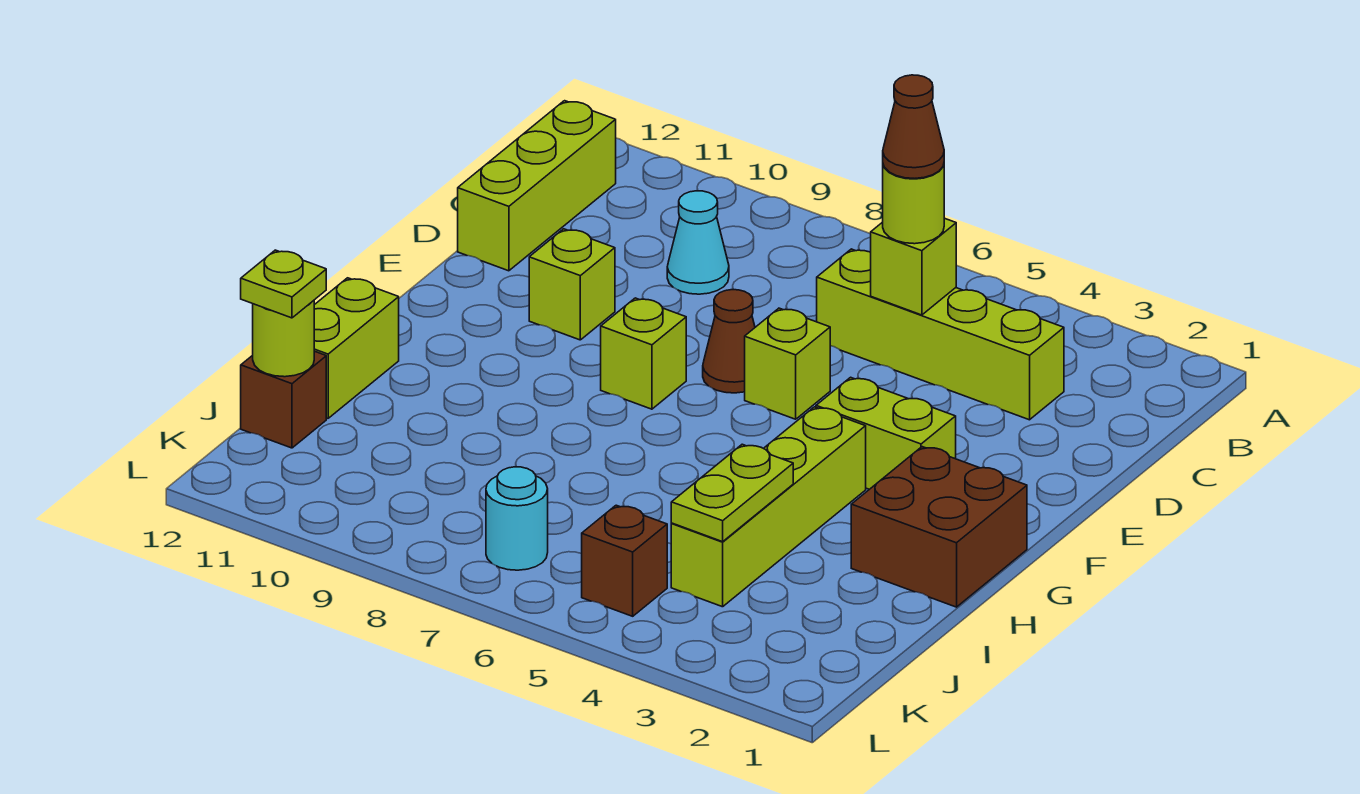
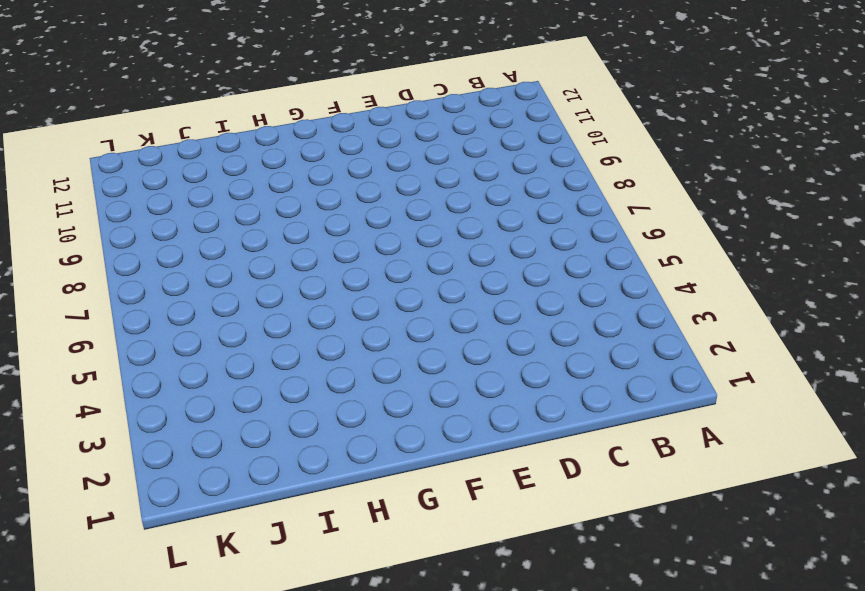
none -> lime 1x3 brick [458,101,616,271]
none -> lime 1x4 brick [817,249,1064,420]
none -> cyan 1x1 cone [667,191,729,294]

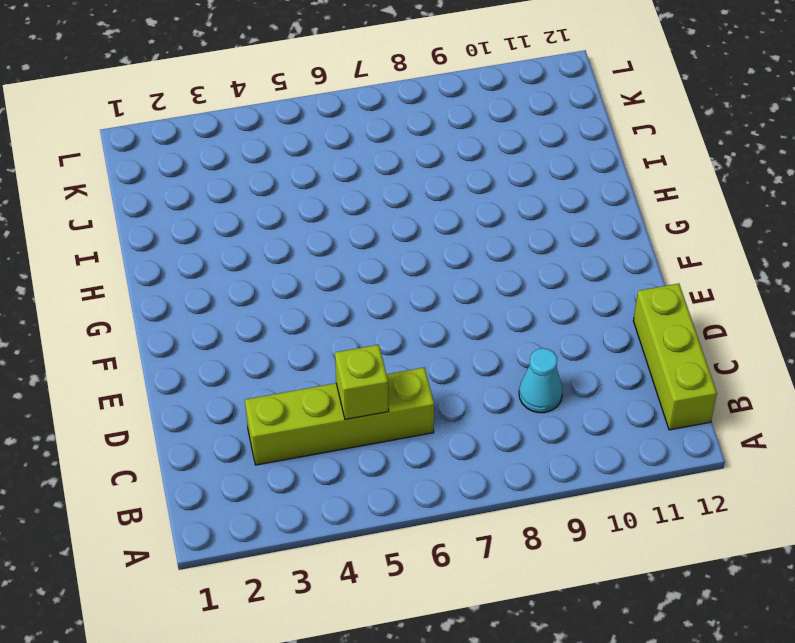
none -> lime 1x1 brick [745,308,830,419]
none -> brown 1x1 cone [703,290,755,393]
none -> lime 1x1 brick [529,229,615,340]

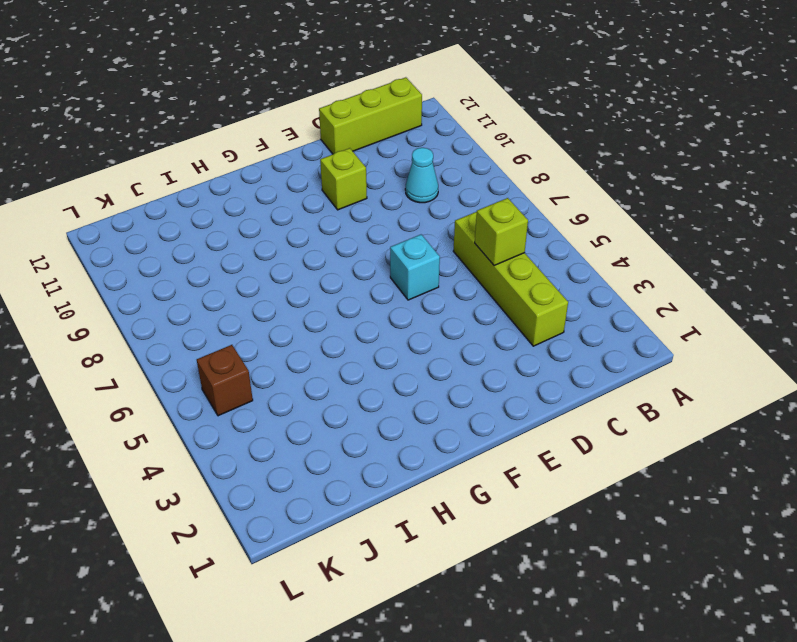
cyan 1x1 brick [390,234,440,300] -> lime 1x1 brick [745,308,830,419]
none -> brown 1x1 cone [703,290,755,393]
none -> lime 1x2 brick [816,377,956,489]
none -> lime 1x1 brick [601,298,686,409]

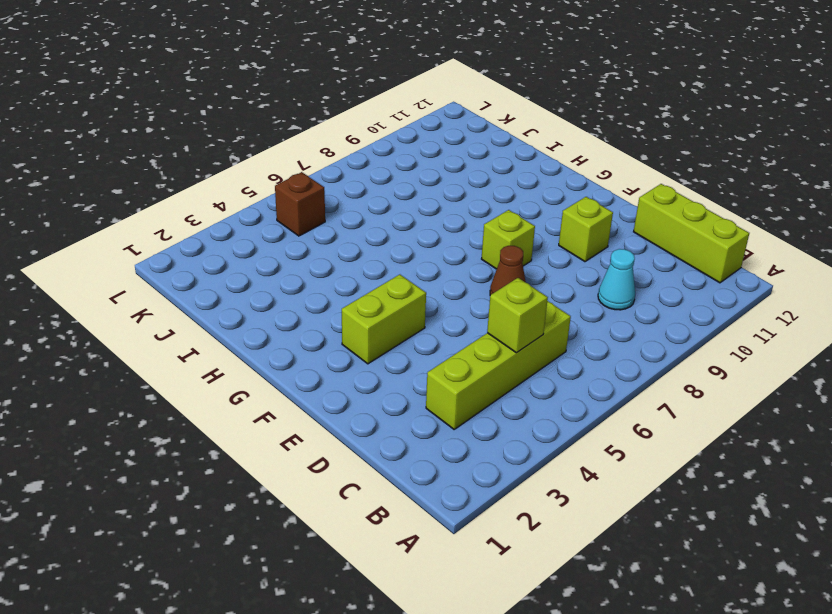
none -> lime 1x1 brick [745,308,830,419]
none -> brown 2x2 brick [851,447,1027,607]
none -> lime 1x4 brick [671,407,866,607]

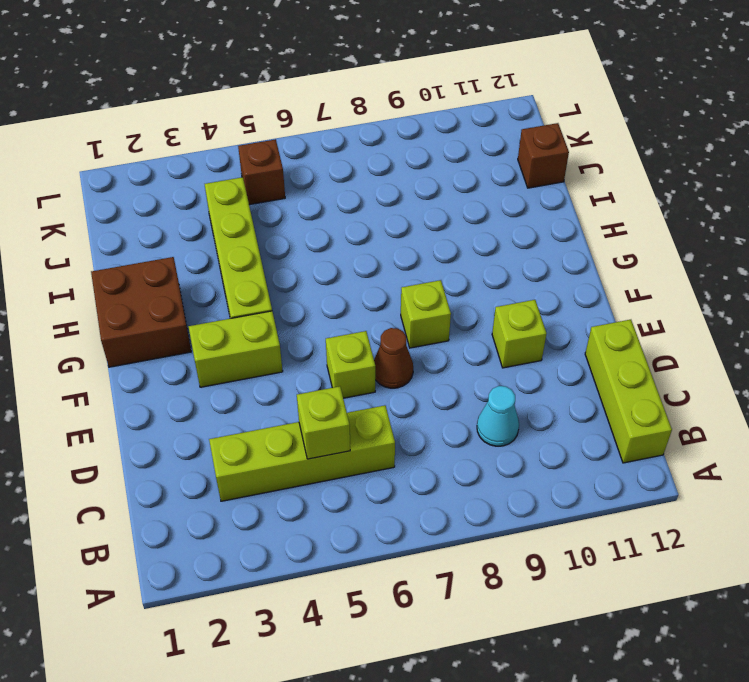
none -> lime 1x2 brick [314,278,399,418]
none -> cyan 1x1 round brick [486,467,548,570]
none -> lime 1x2 plate [671,444,793,542]

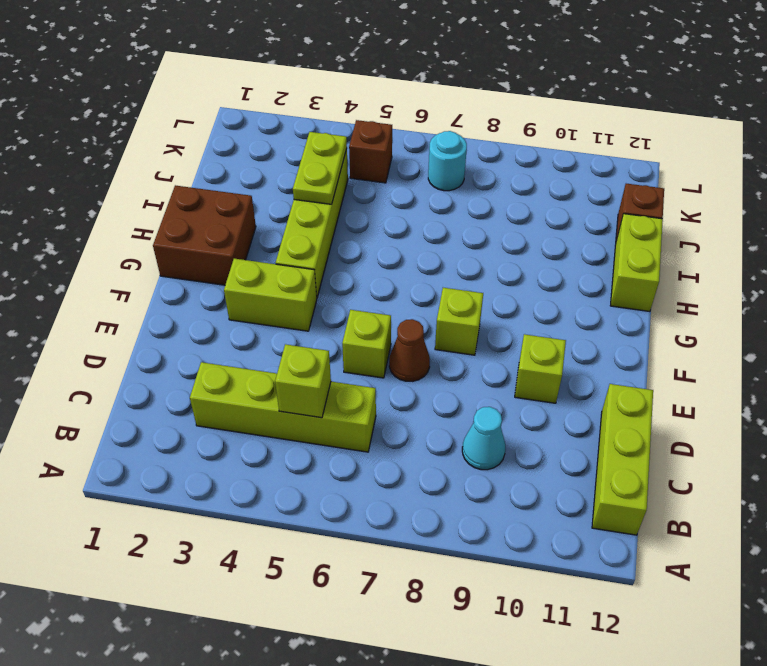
none -> lime 1x1 round brick [253,301,314,377]
none -> lime 1x1 round brick [883,165,944,244]
none -> lime 1x1 plate [241,250,326,318]

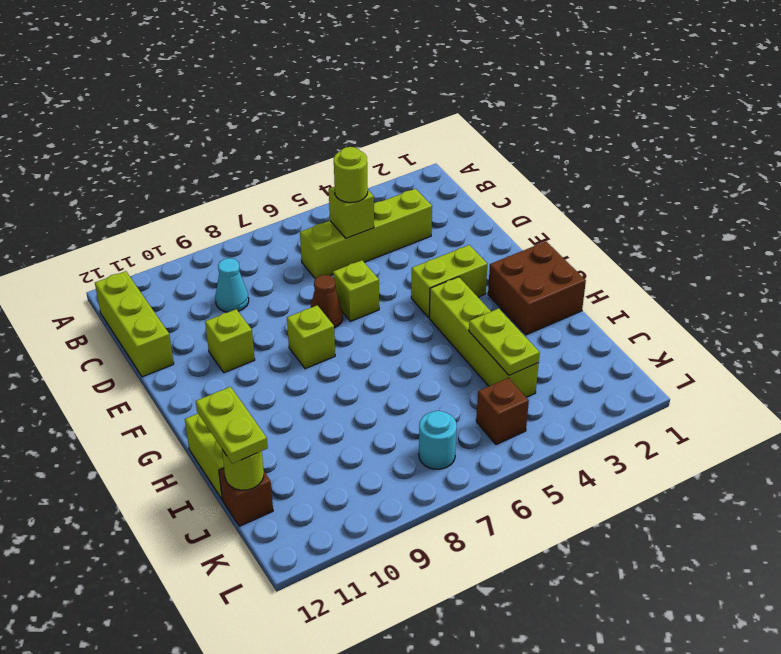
lime 1x2 plate [196,387,268,464] -> lime 1x1 plate [241,250,326,318]
none -> brown 1x1 cone [883,75,944,178]

